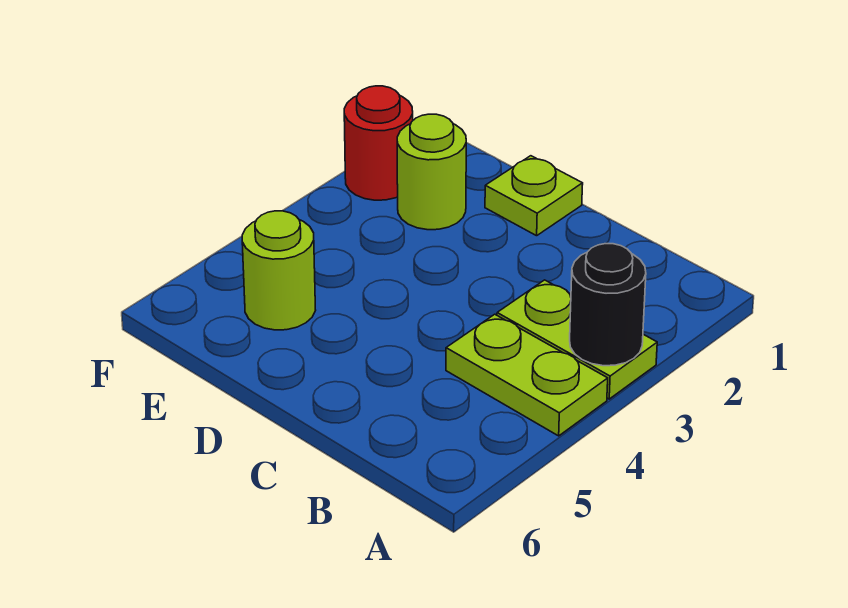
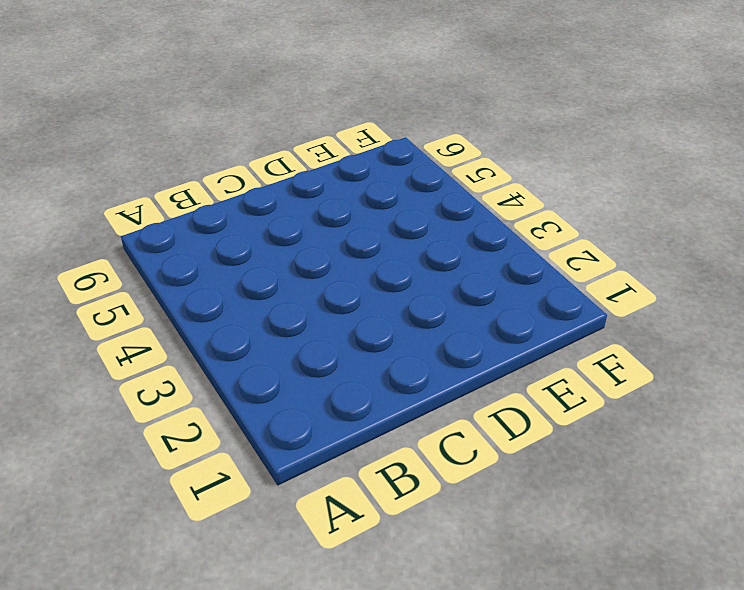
none -> lime 1x2 plate [497,280,657,399]
none -> lime 1x2 plate [446,314,608,436]

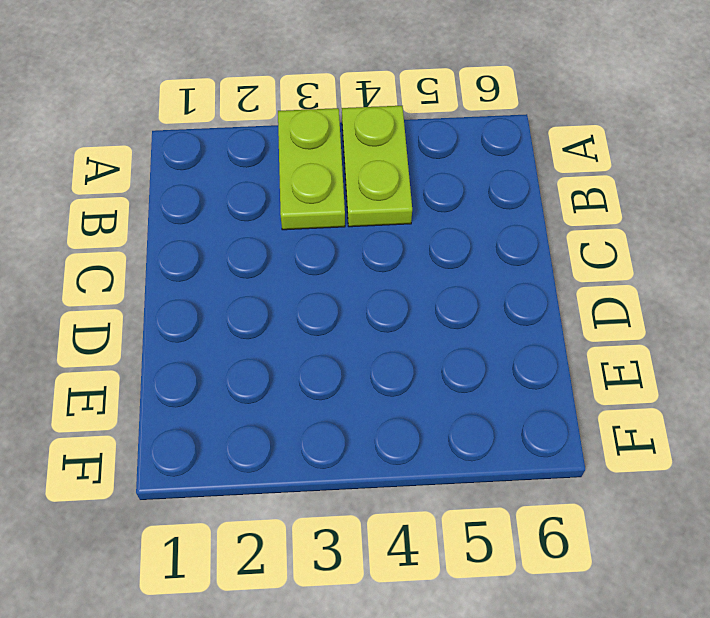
none -> lime 1x1 plate [485,156,583,236]
none -> lime 1x1 round brick [397,114,466,230]

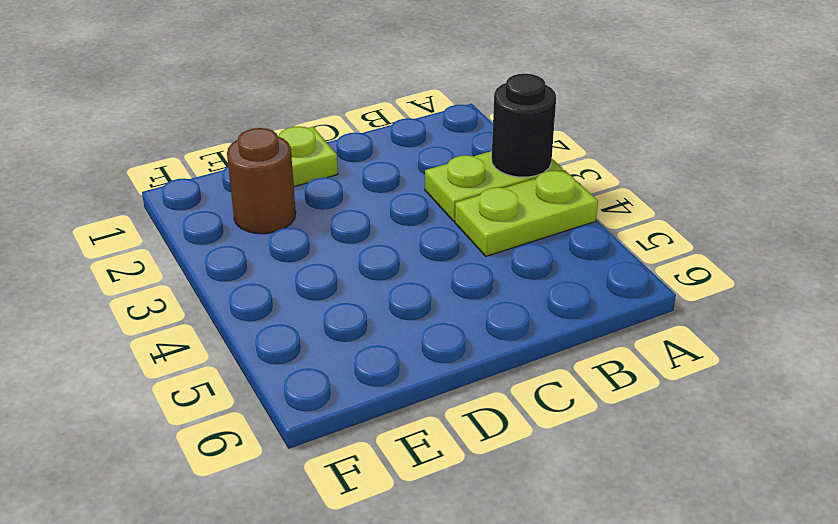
brown 1x1 round brick [227,128,296,234] -> lime 1x1 round brick [397,114,466,230]
none -> lime 1x1 round brick [242,211,316,330]
none -> red 1x1 round brick [344,86,413,200]

